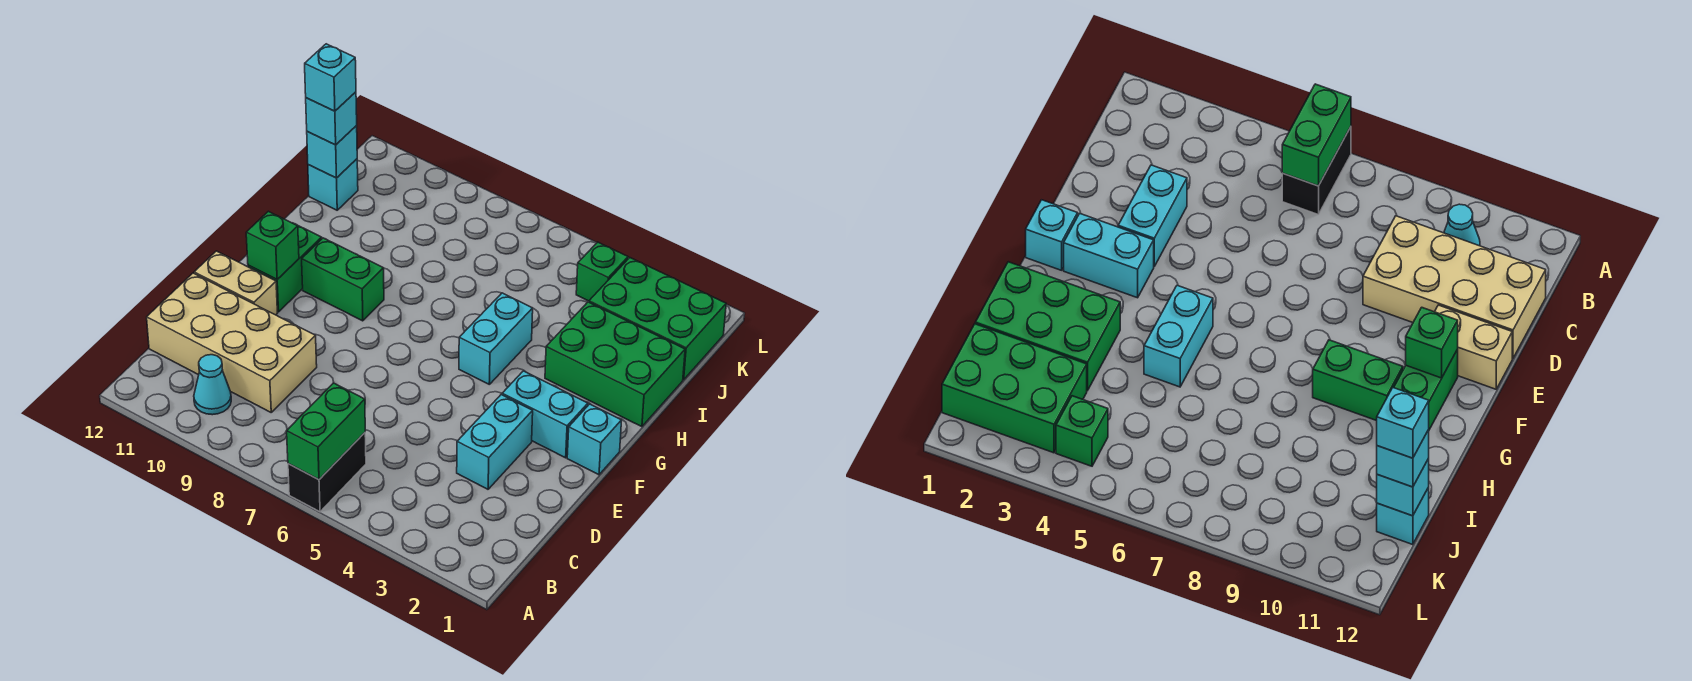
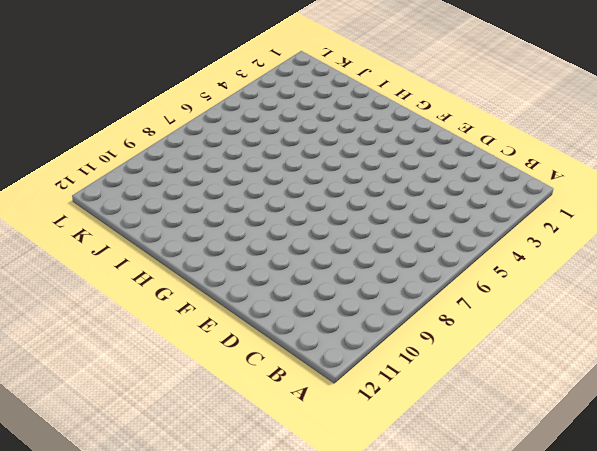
none -> black 1x2 brick [288,433,366,512]
none -> cyan 1x1 cone [194,355,231,415]
none -> tan 2x4 brick [147,273,317,412]

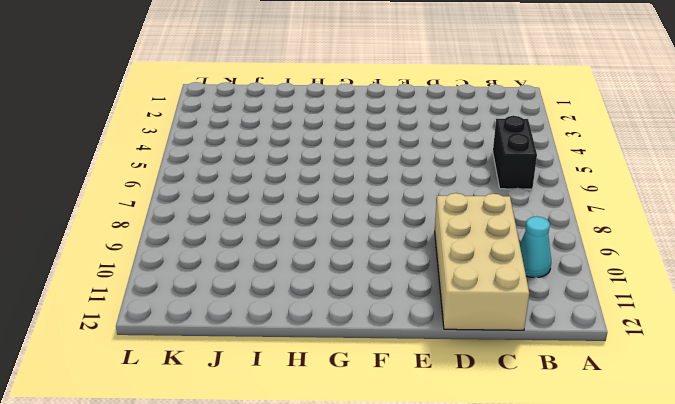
black 1x2 brick [493,116,537,189] -> black 1x2 brick turned to [288,433,366,512]
none -> cyan 1x2 brick [457,395,533,489]
none -> tan 1x2 brick [194,251,277,315]
none -> cyan 1x1 brick [567,404,622,475]

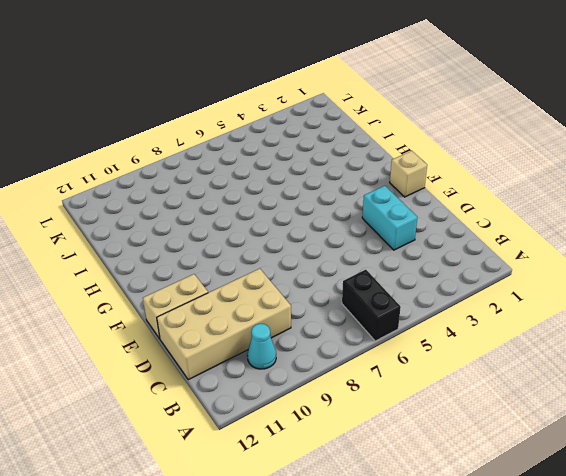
tan 1x1 brick [390,151,427,197] -> cyan 1x1 brick [567,404,622,475]
none -> cyan 1x2 brick [502,371,588,458]
none -> green 1x2 brick [248,223,322,312]
none -> cyan 1x2 brick [459,293,533,384]

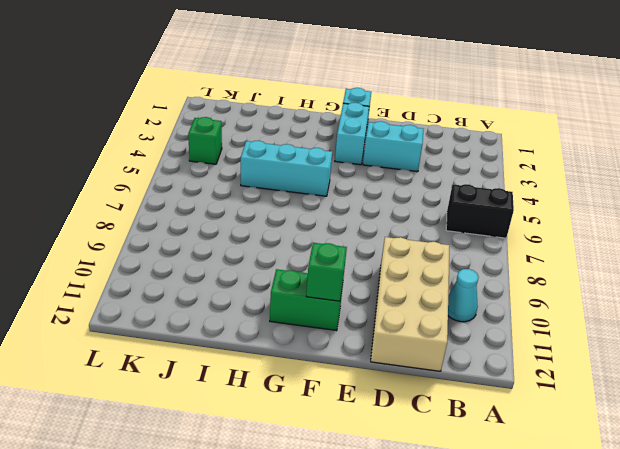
cyan 1x3 brick [241,140,332,196] -> cyan 1x2 brick [459,293,533,384]
none -> tan 1x2 brick [194,251,277,315]
none -> green 1x2 brick [302,238,384,321]
none -> green 2x3 brick [545,302,685,427]

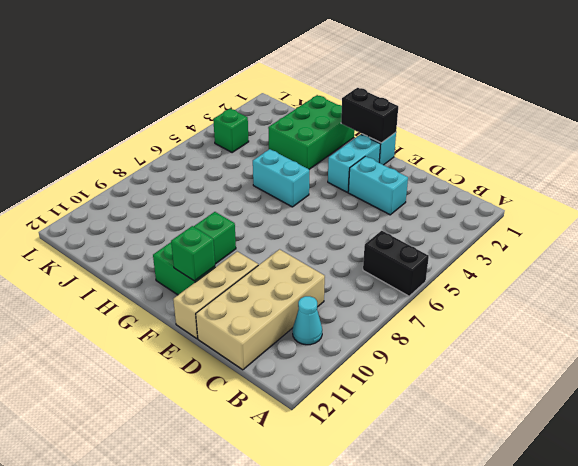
tan 1x3 brick [173,252,258,339] -> tan 1x2 brick [194,251,277,315]
black 1x2 brick [341,88,398,143] -> none
none -> green 2x3 brick [589,258,726,380]
none -> cyan 1x1 brick [308,159,358,210]
none -> green 1x2 brick [287,383,365,480]

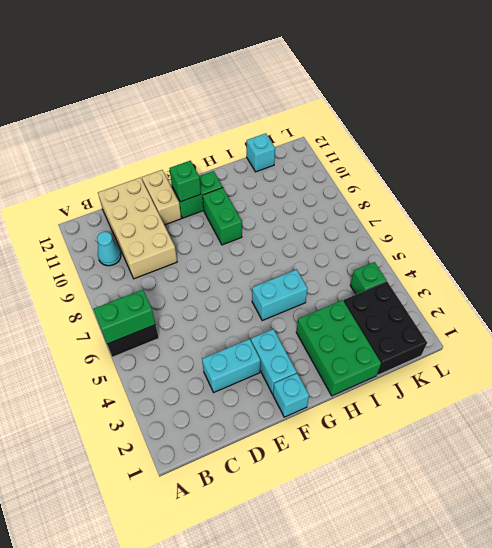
black 2x3 brick [344,282,427,375] -> green 2x3 brick [589,258,726,380]
none -> cyan 1x1 brick [307,126,357,178]
none -> cyan 1x1 brick [306,92,357,145]
none -> cyan 1x1 brick [305,44,356,111]

